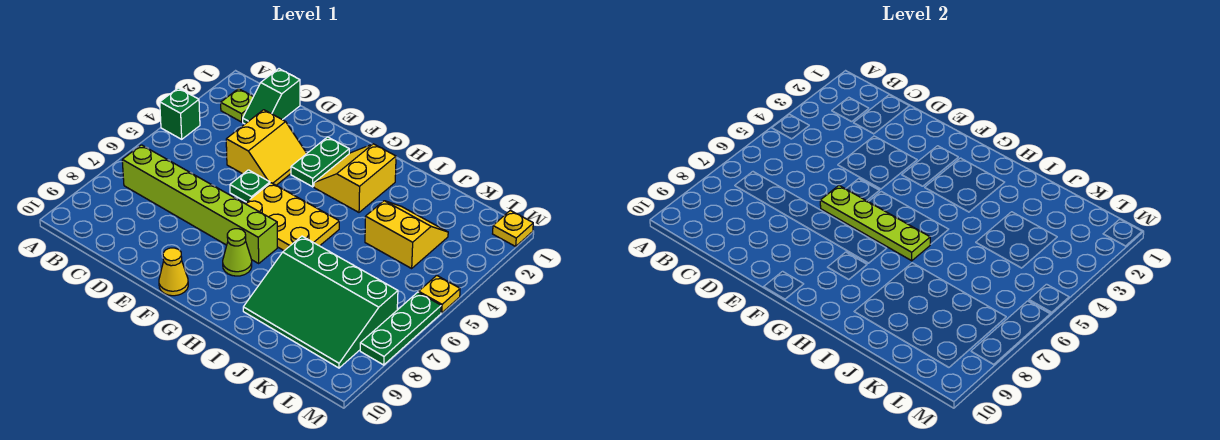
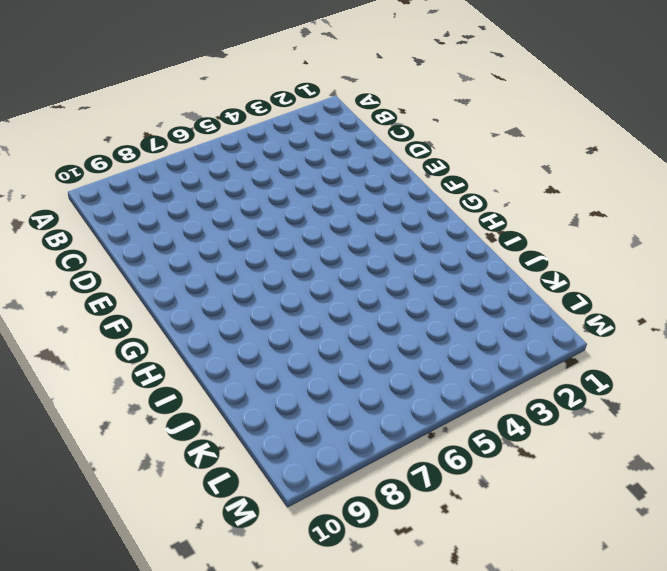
none -> green 1x1 brick [160,88,200,139]
none -> lime 1x1 plate [221,89,253,122]
none -> lime 1x6 brick [122,145,277,263]

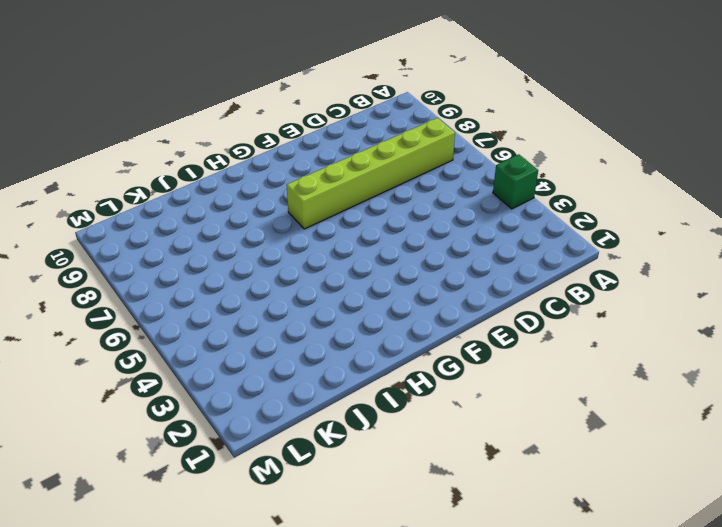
none -> lime 1x1 plate [221,89,253,122]
none -> green 1x2 slope [243,69,300,124]
none -> yellow 2x2 slope [226,110,307,185]

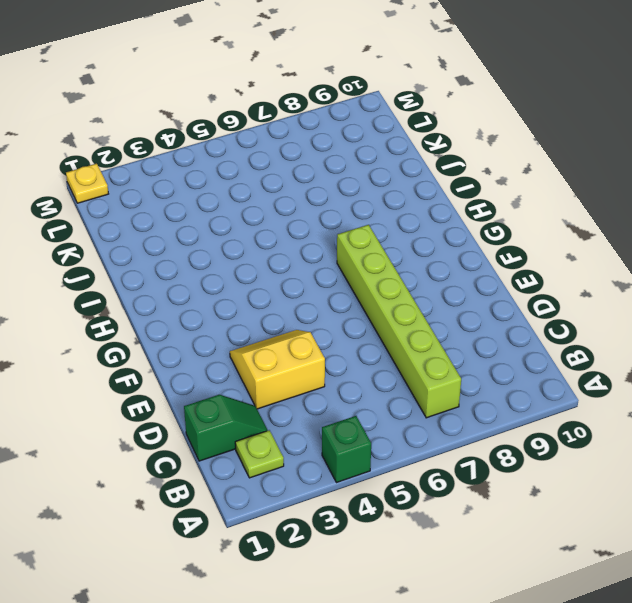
none -> green 1x1 plate [230,170,270,202]
none -> green 1x2 plate [291,137,349,187]
none -> yellow 2x3 plate [245,183,339,251]

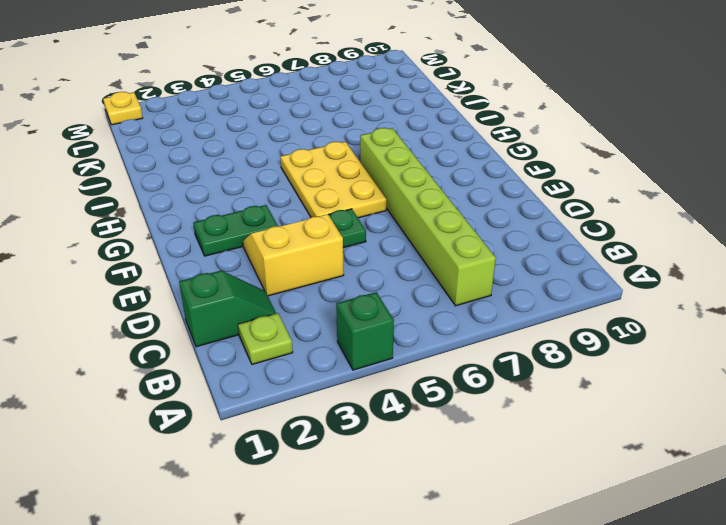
none -> yellow 1x1 cone [159,248,188,296]
none -> yellow 2x2 slope [314,144,396,212]
none -> lime 1x1 cone [223,229,252,276]

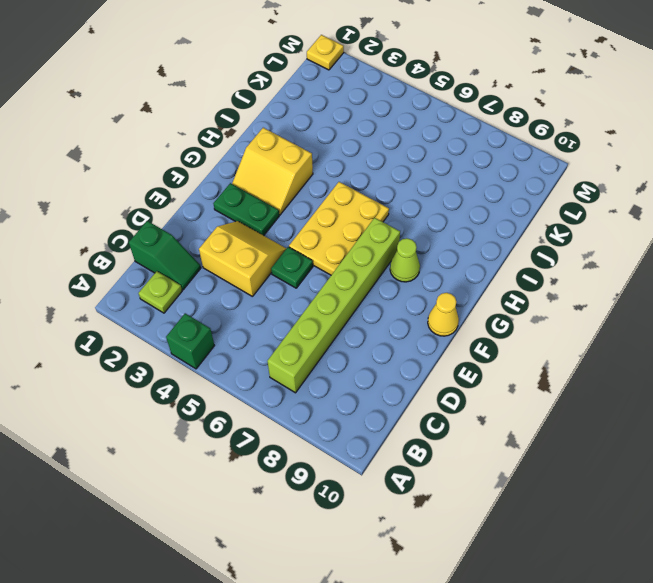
none -> green 3x4 slope [243,236,398,368]
none -> yellow 2x2 slope [365,201,448,268]
none -> yellow 1x1 plate [419,275,460,313]

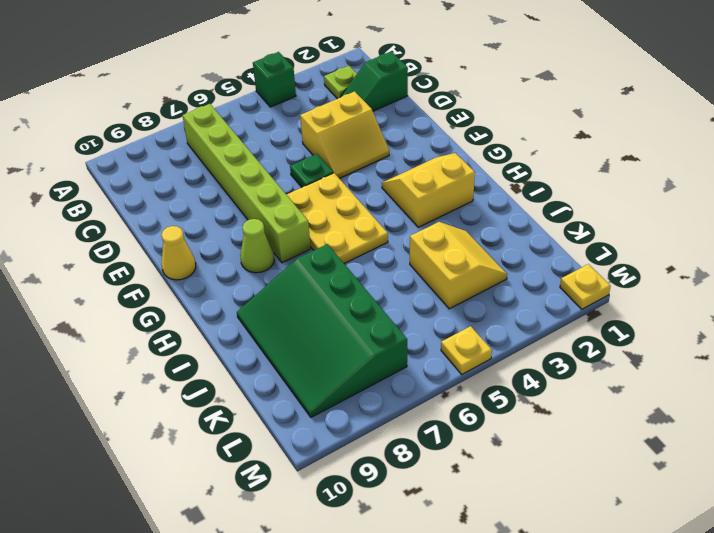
none -> green 1x2 plate [291,137,349,187]
none -> green 1x3 plate [360,292,441,365]
none -> lime 1x4 plate [820,186,930,261]

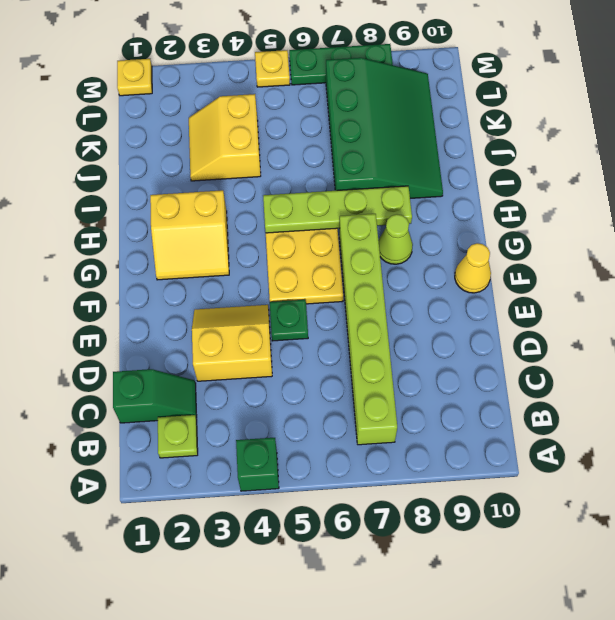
lime 1x4 plate [263,186,412,233] -> lime 1x4 plate turned to [820,186,930,261]
none -> green 1x2 plate [291,137,349,187]

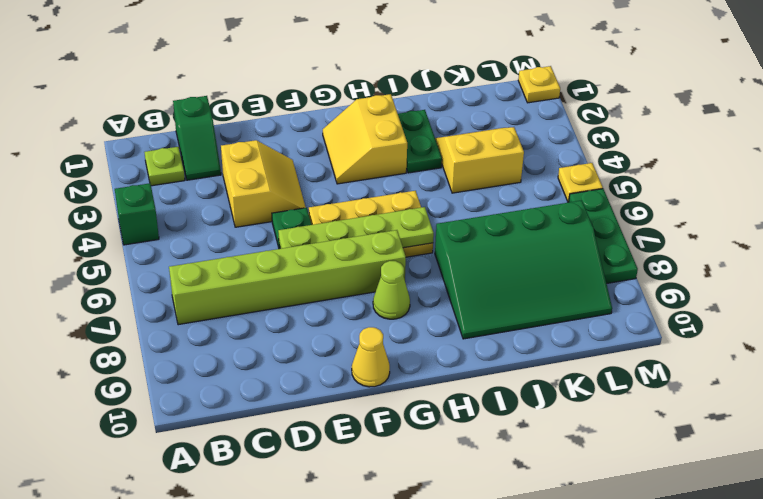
green 1x2 plate [398,110,442,173] -> green 1x2 plate moved to [291,137,349,187]

